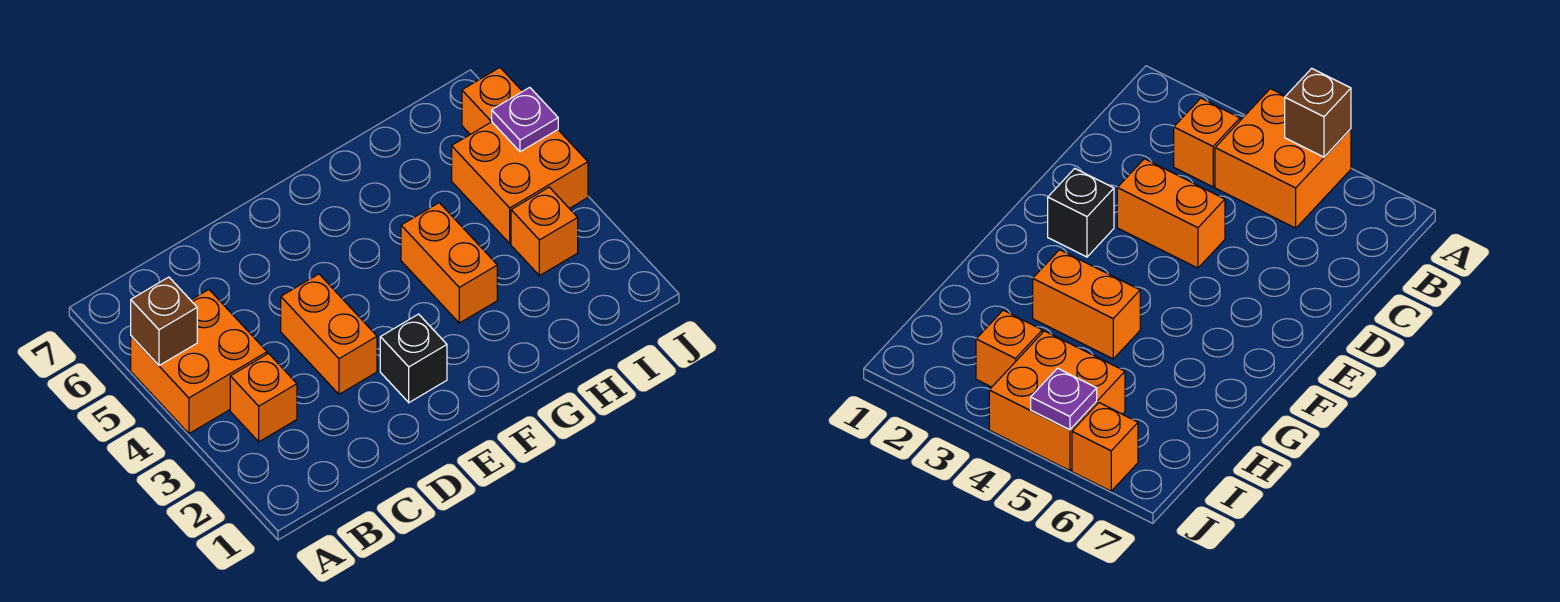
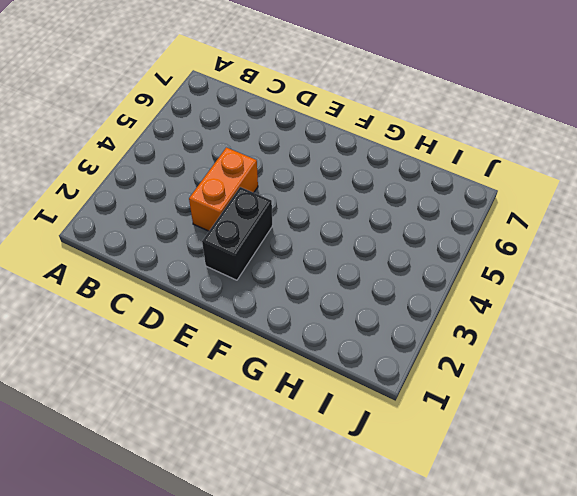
black 1x2 brick [202,187,272,280] -> black 1x1 brick [380,314,447,402]
none -> orange 2x2 brick [131,290,267,434]
none -> orange 1x1 brick [230,354,297,442]

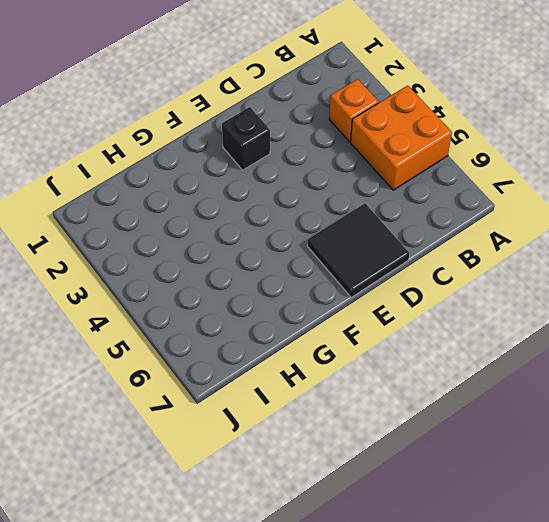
black 2x2 tile [308,204,410,297] -> none
none -> orange 1x2 brick [281,274,377,394]
none -> orange 1x2 brick [401,203,497,323]

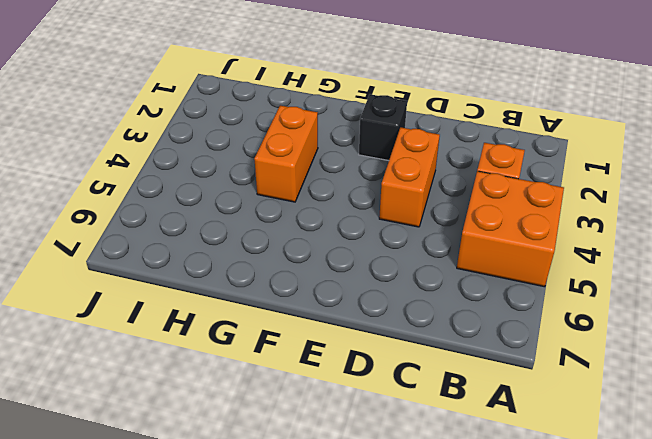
none -> orange 1x1 brick [511,187,578,276]
none -> orange 2x2 brick [452,122,588,243]

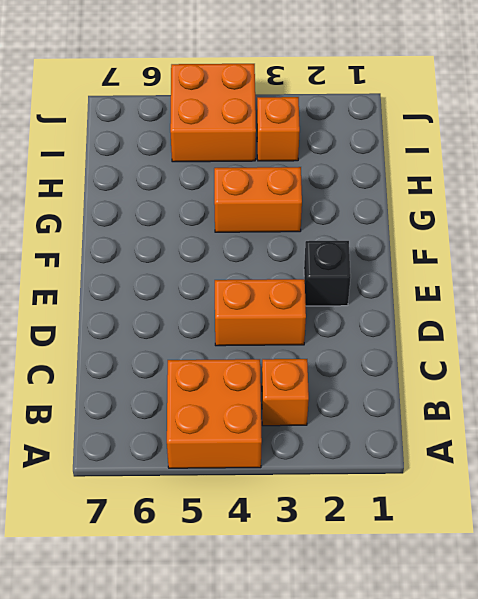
none -> orange 1x1 brick [462,68,522,134]
none -> brown 1x1 brick [131,277,197,365]

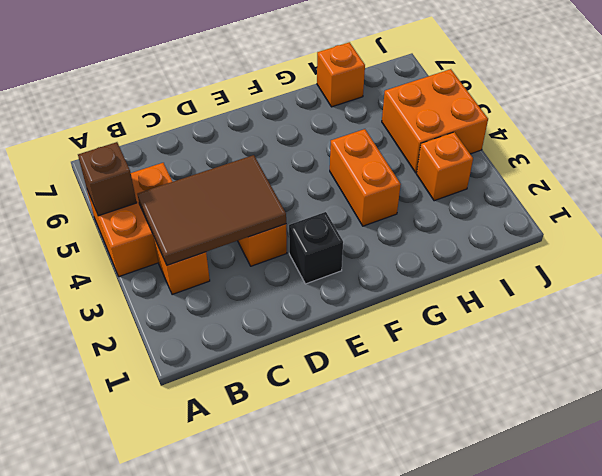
brown 2x3 tile [138,155,286,265] -> none
orange 1x1 brick [317,42,365,107] -> orange 1x1 brick moved to [462,68,522,134]
none -> purple 1x1 plate [492,87,558,152]

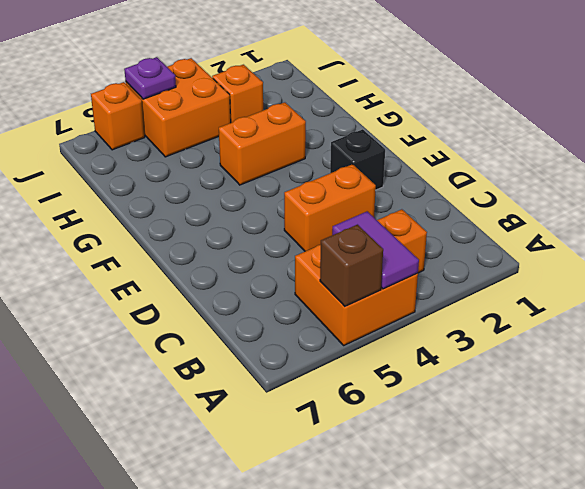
purple 1x2 tile [332,211,419,289] -> none

